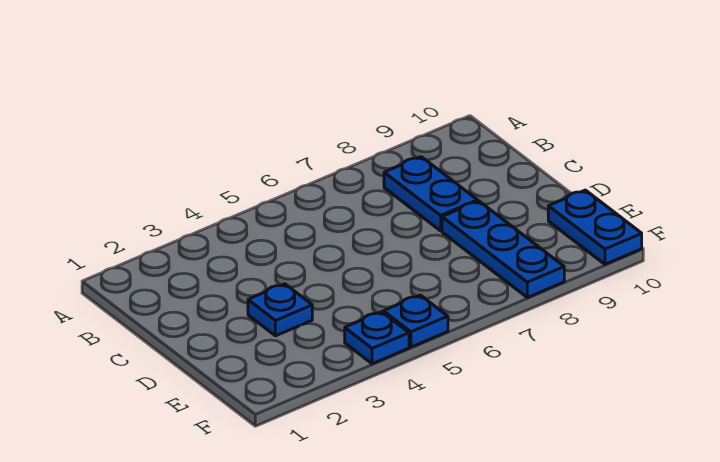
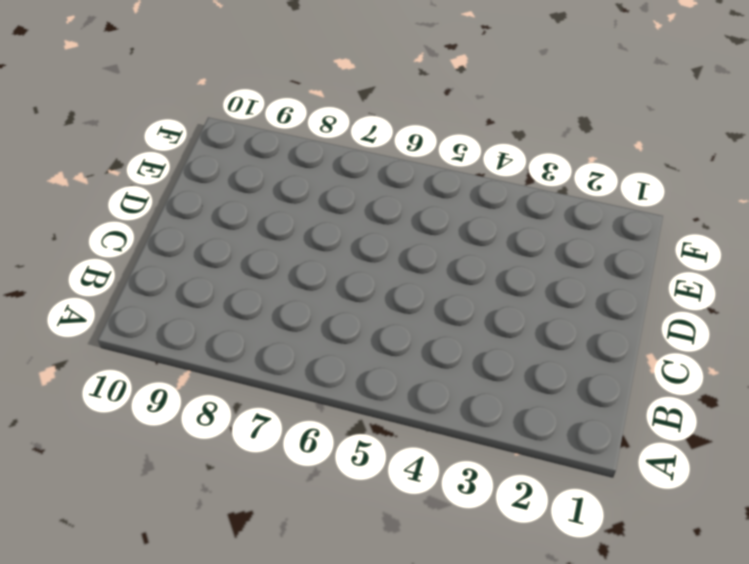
none -> blue 1x2 plate [384,157,478,231]
none -> blue 1x1 plate [248,284,312,336]

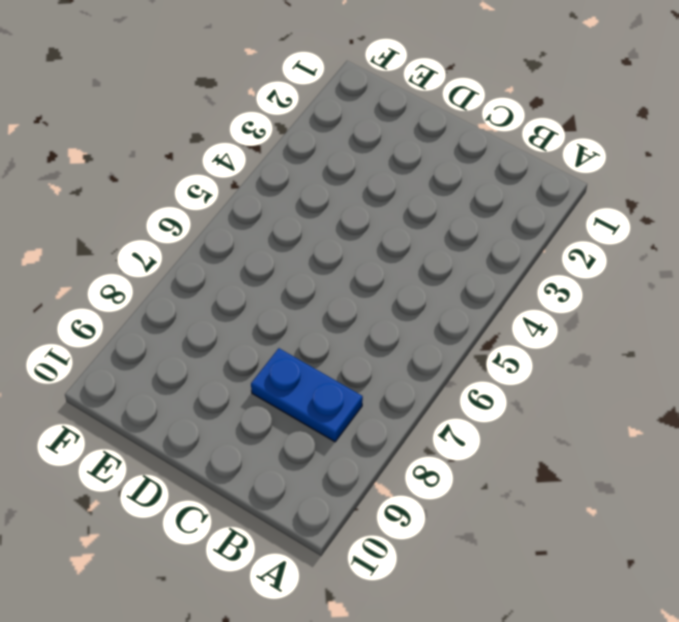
none -> blue 1x1 plate [248,284,312,336]
none -> blue 1x3 plate [442,201,564,297]

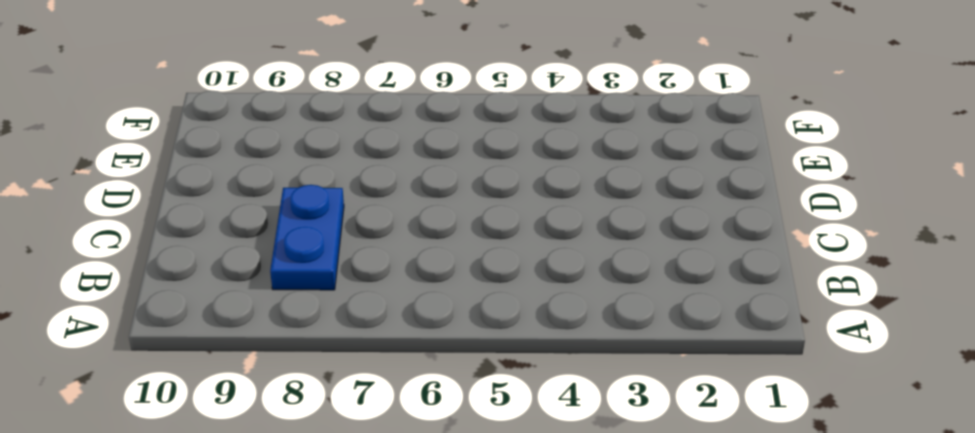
none -> blue 1x1 plate [248,284,312,336]
none -> blue 1x3 plate [442,201,564,297]

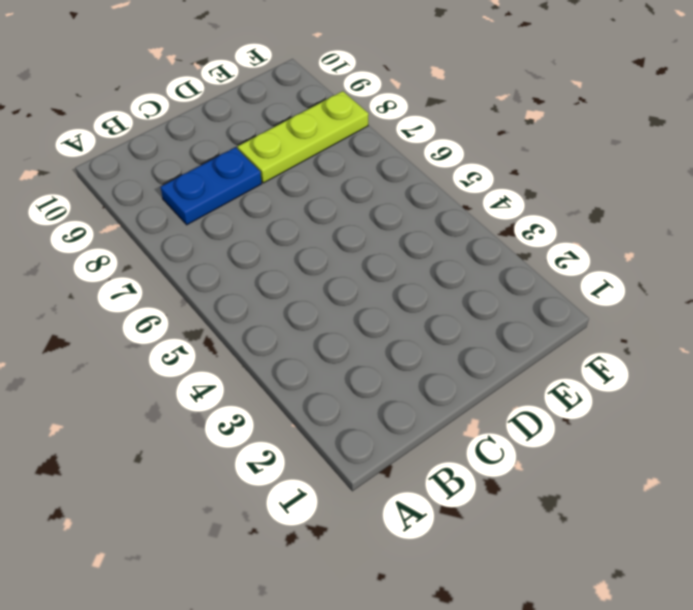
lime 1x3 plate [238,91,369,183] -> blue 1x3 plate [442,201,564,297]
none -> blue 1x1 plate [248,284,312,336]
none -> blue 1x2 plate [548,190,642,264]

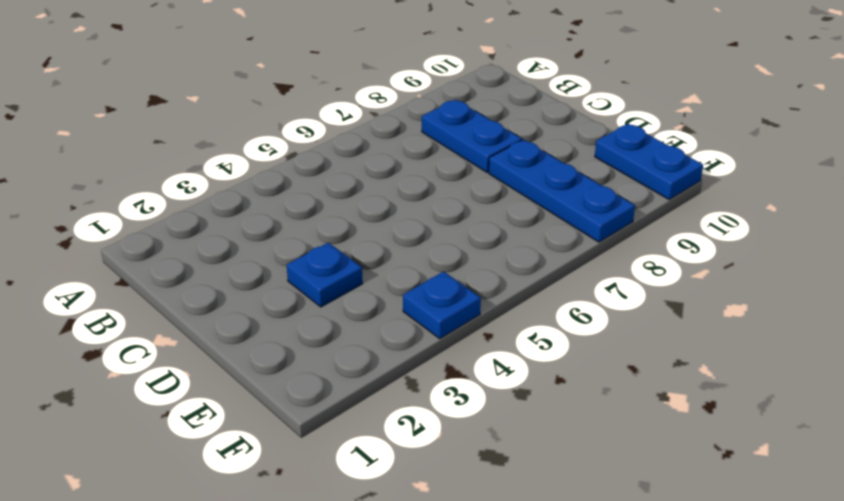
none -> blue 1x1 plate [383,295,448,347]

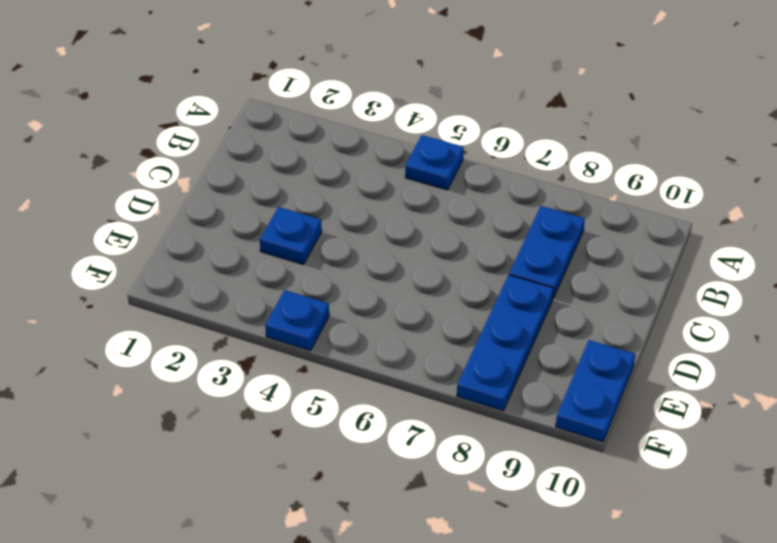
blue 1x1 plate [405,135,464,190] -> blue 1x1 plate moved to [383,295,448,347]

